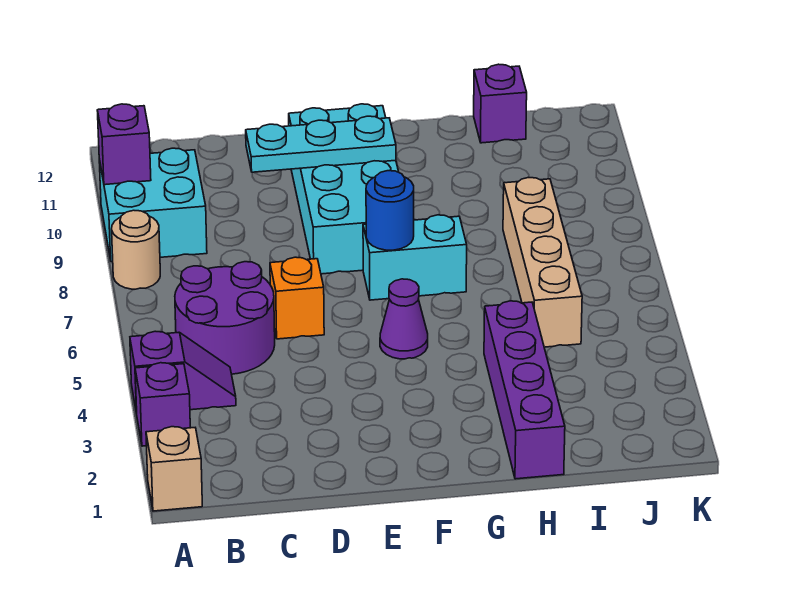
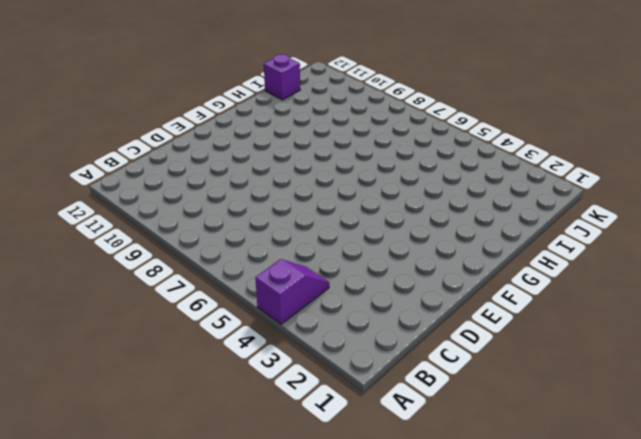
none -> tan 1x1 brick [146,427,202,511]
none -> purple 1x1 brick [135,363,190,446]
none -> tan 1x1 round brick [112,210,160,289]

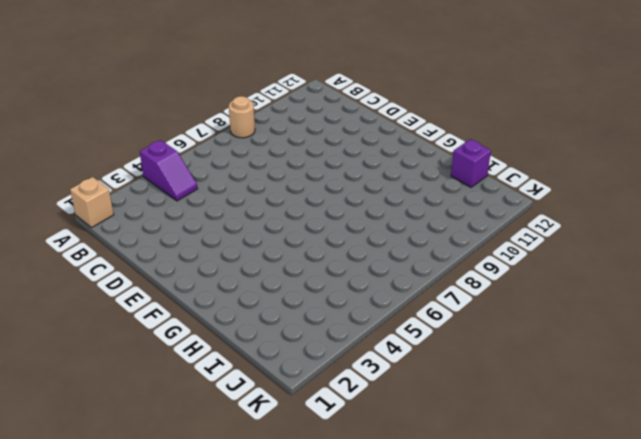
none -> purple 1x1 brick [135,363,190,446]
none -> cyan 2x2 brick [99,148,207,262]
none -> purple 2x2 round brick [175,262,275,374]

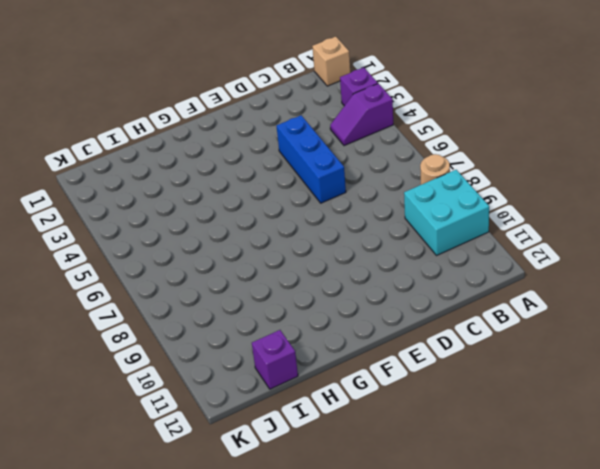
blue 1x3 brick [277,115,346,203] -> orange 1x1 brick [270,257,324,339]
none -> purple 2x2 round brick [175,262,275,374]
none -> cyan 2x4 brick [289,104,399,274]
none -> purple 1x1 cone [380,279,428,359]

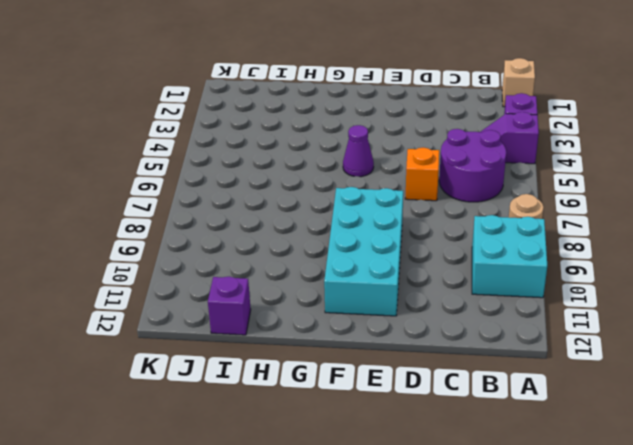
none -> cyan 1x2 brick [363,215,467,300]
none -> purple 1x4 brick [484,301,565,479]
none -> tan 1x4 brick [503,177,582,347]

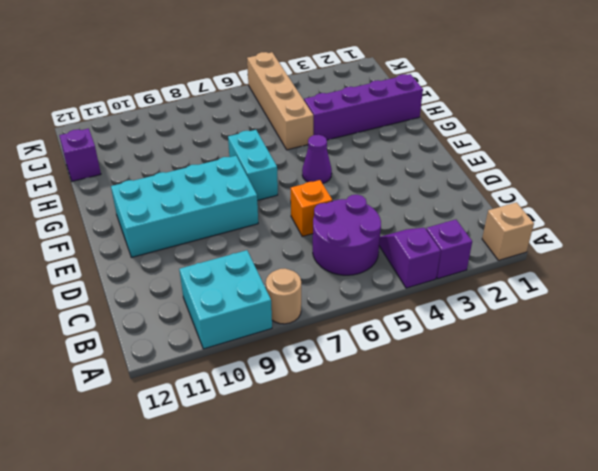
tan 1x4 brick [247,52,313,150] -> tan 1x4 brick turned to [503,177,582,347]
none -> purple 1x1 brick [97,104,151,185]
none -> cyan 1x3 plate [246,116,396,172]
none -> blue 1x1 round brick [366,171,414,250]

